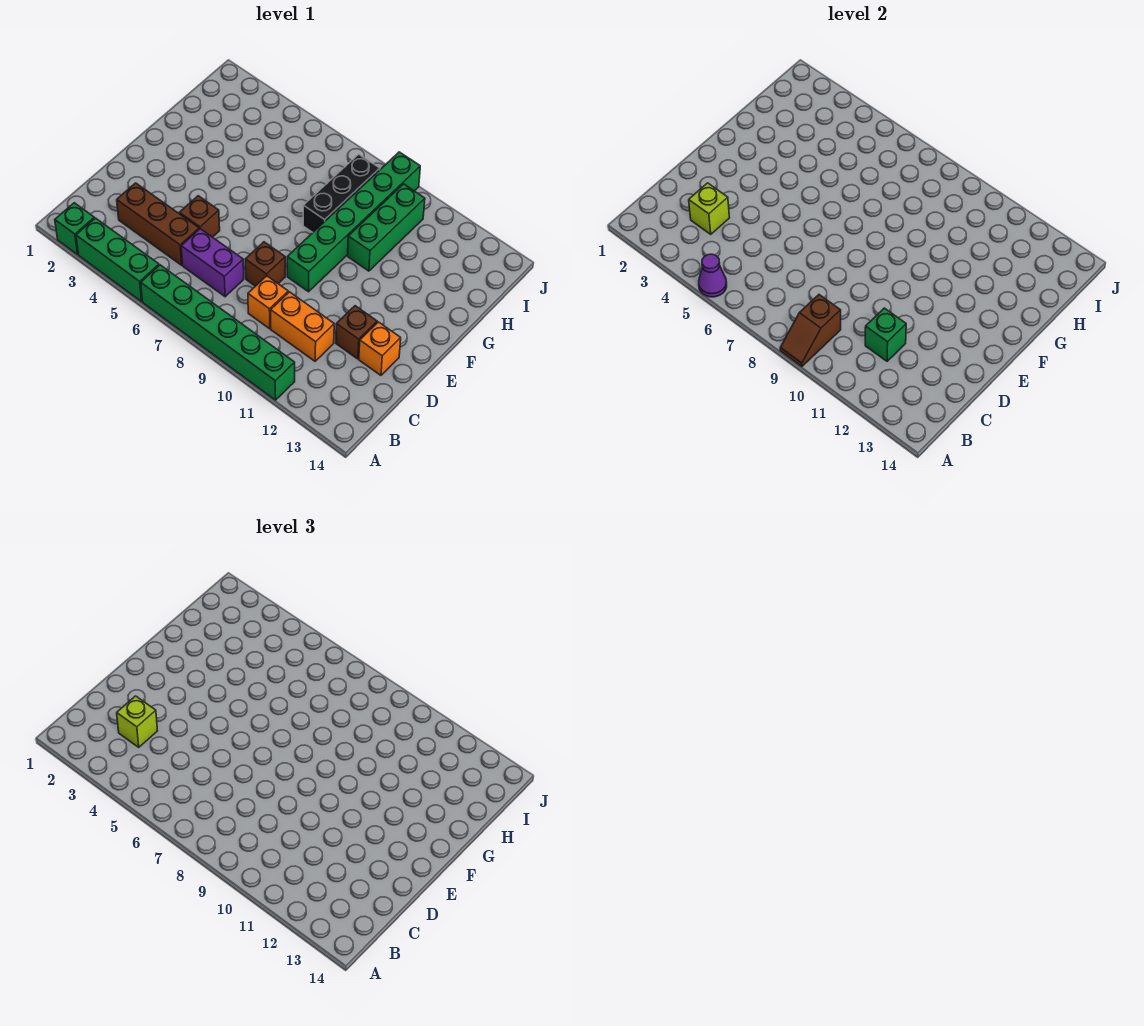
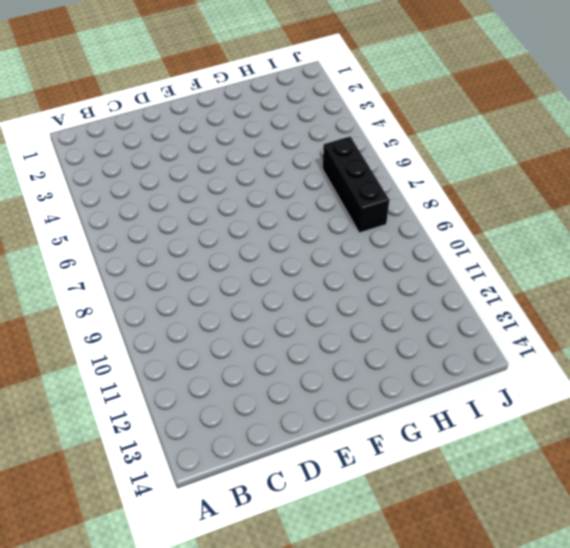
black 1x3 brick [323,137,389,233] -> black 1x3 brick turned to [303,154,380,232]
none -> green 1x1 brick [55,203,94,254]
none -> green 1x3 brick [76,218,159,302]
none -> green 1x6 brick [141,265,295,400]

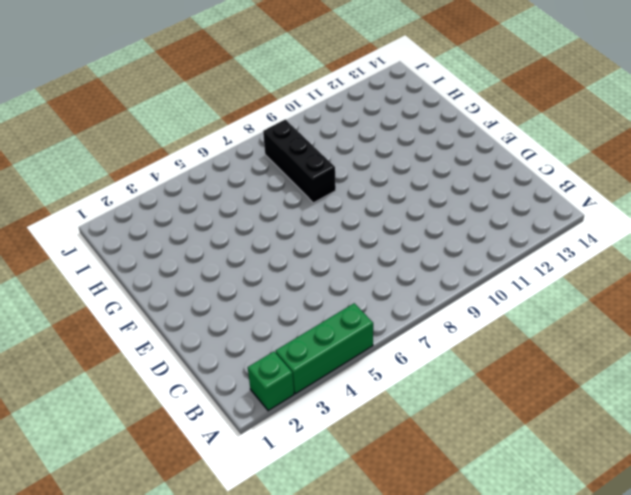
none -> green 1x6 brick [141,265,295,400]
none -> brown 1x3 brick [117,183,199,265]
none -> purple 1x2 brick [181,229,244,297]

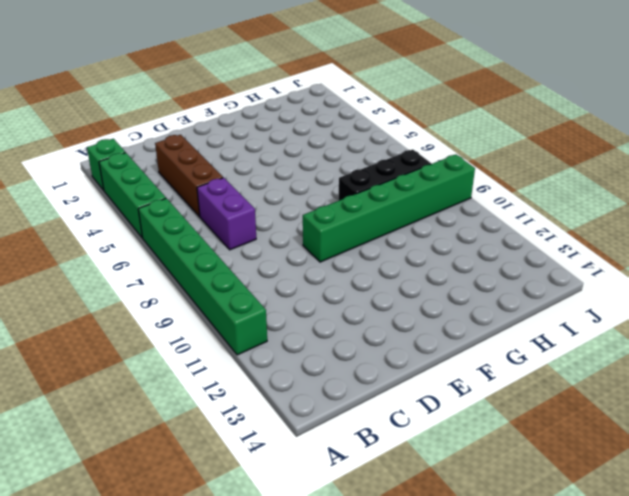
none -> orange 1x1 brick [248,276,288,329]
none -> orange 1x2 brick [271,292,334,361]
none -> brown 1x1 brick [179,196,220,237]

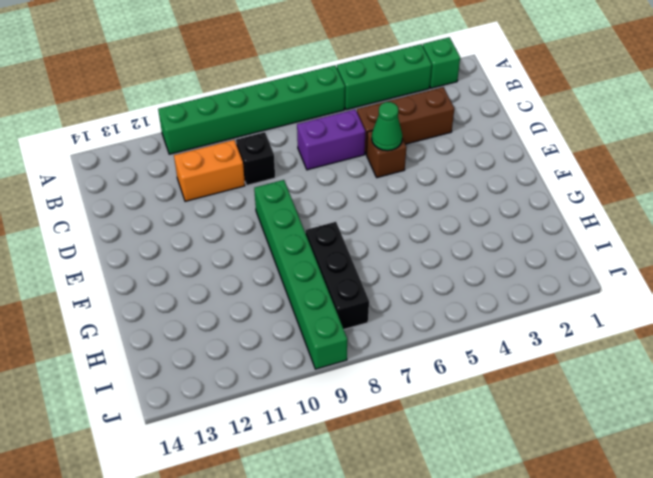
black 1x1 brick [236,132,275,185] -> orange 1x1 brick [248,276,288,329]
green 1x1 cone [372,102,402,151] -> none
none -> brown 1x1 brick [245,242,285,286]
none -> brown 1x1 brick [336,306,377,359]
none -> orange 1x1 brick [359,322,401,375]

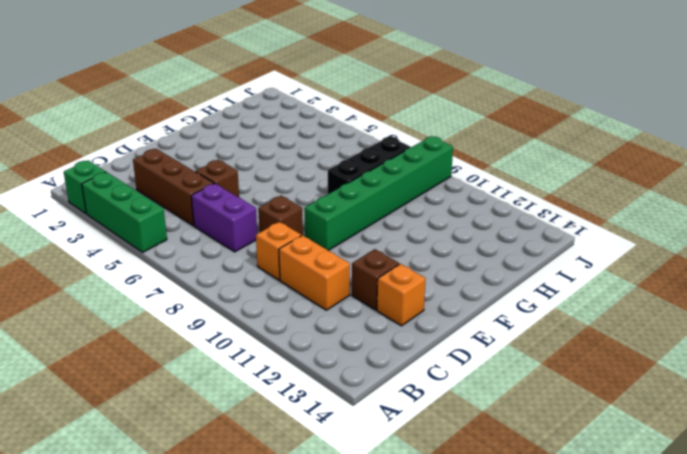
none -> green 1x6 brick [141,265,295,400]
none -> green 1x3 brick [348,184,425,271]
none -> purple 1x1 cone [699,254,727,297]

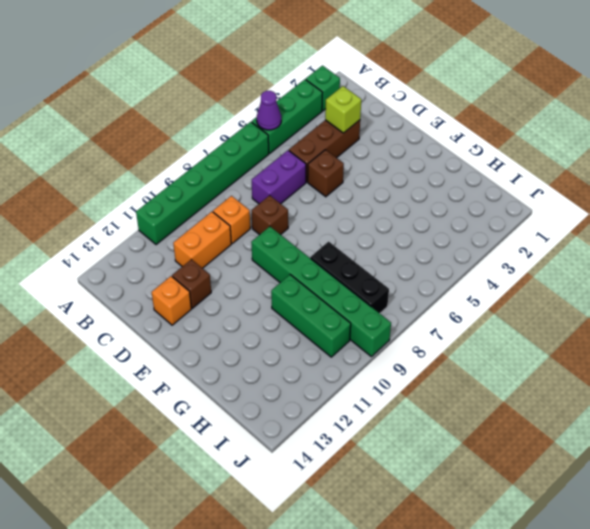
none -> brown 1x2 slope [780,295,841,367]
none -> green 1x1 brick [865,308,906,361]
none -> lime 1x1 brick [117,696,157,747]

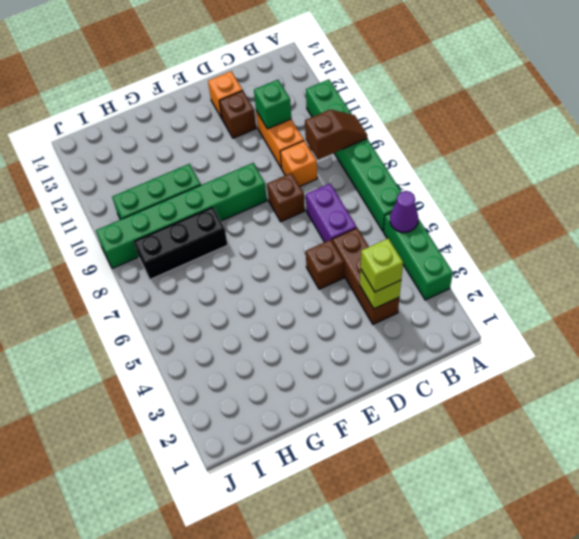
none -> green 1x1 brick [55,203,94,254]

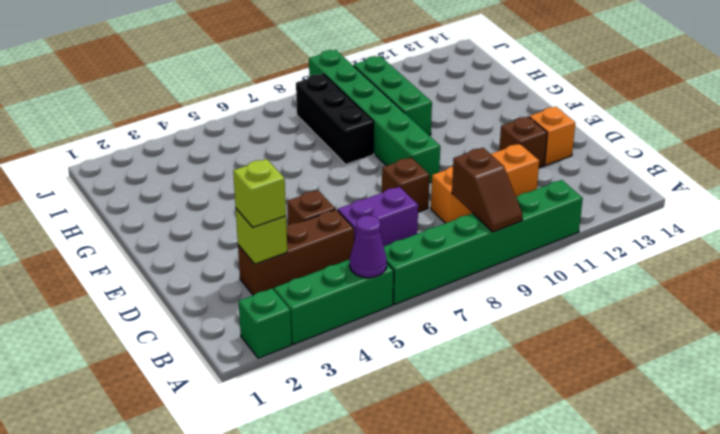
none -> green 1x1 brick [865,308,906,361]

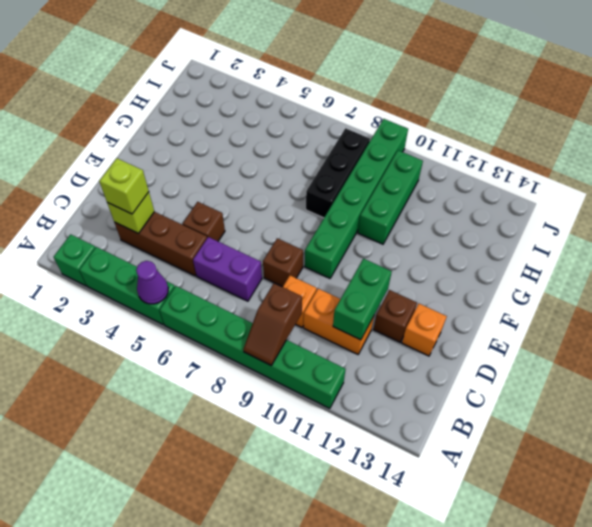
green 1x2 brick [333,259,392,340] -> green 1x1 brick [865,308,906,361]

